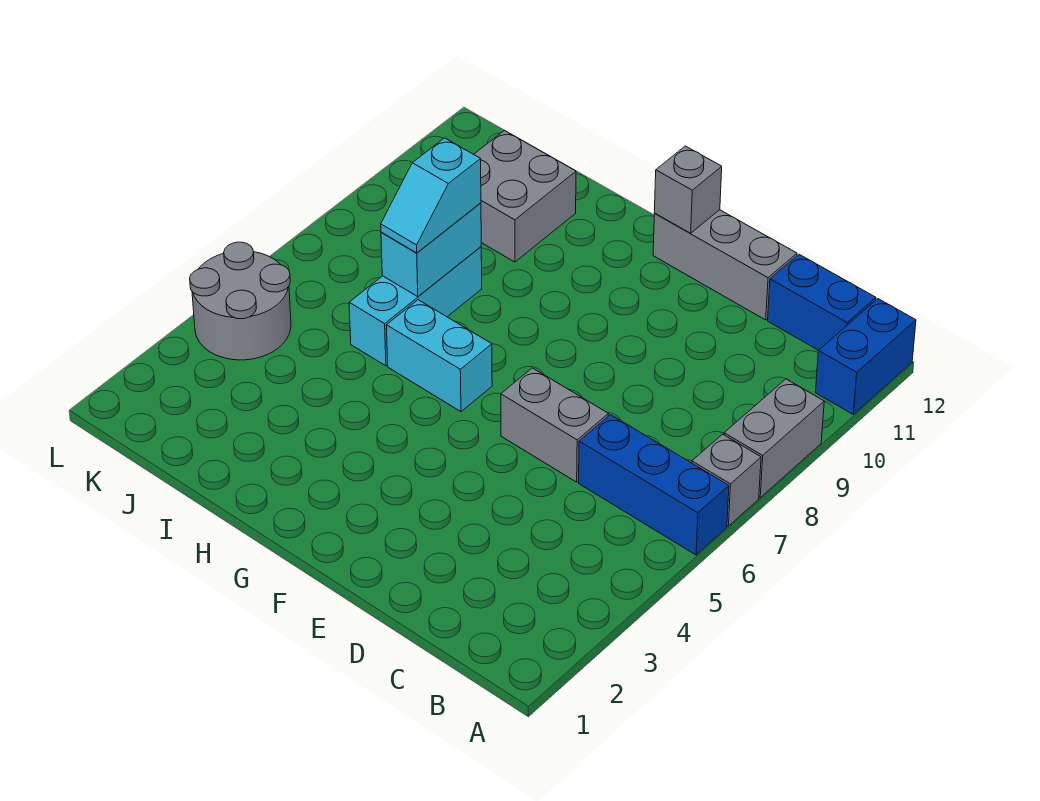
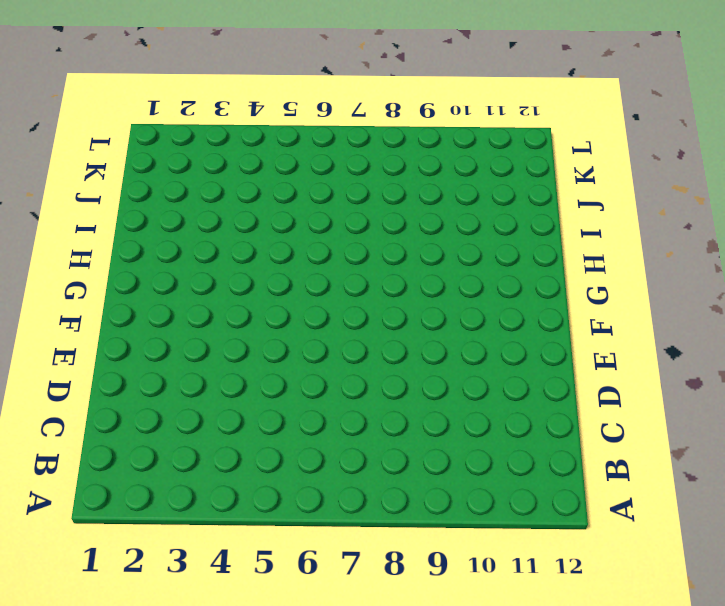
none -> blue 1x3 brick [579,415,729,555]
none -> grey 1x1 brick [692,434,761,526]
none -> grey 1x2 brick [724,379,824,498]

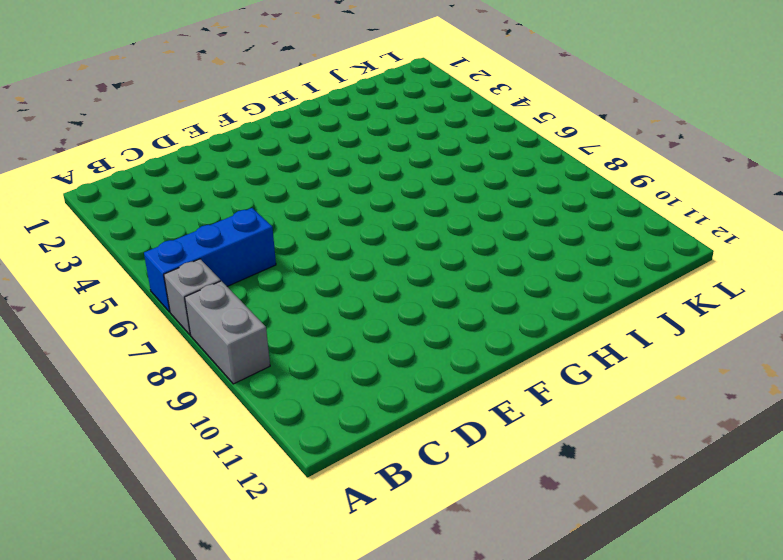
none -> blue 1x2 brick [816,299,916,414]
none -> blue 1x2 brick [768,255,876,350]
none -> grey 1x2 brick [501,368,608,482]

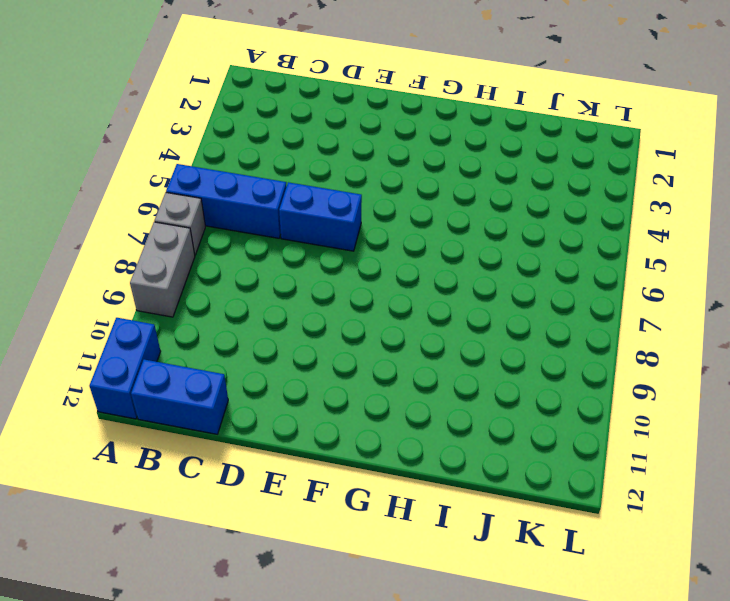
blue 1x2 brick [279,182,362,251] -> grey 1x2 brick [501,368,608,482]
none -> grey 1x3 brick [653,210,797,320]
none -> cyan 1x2 brick [386,300,492,412]
none -> cyan 1x3 brick [349,247,482,366]

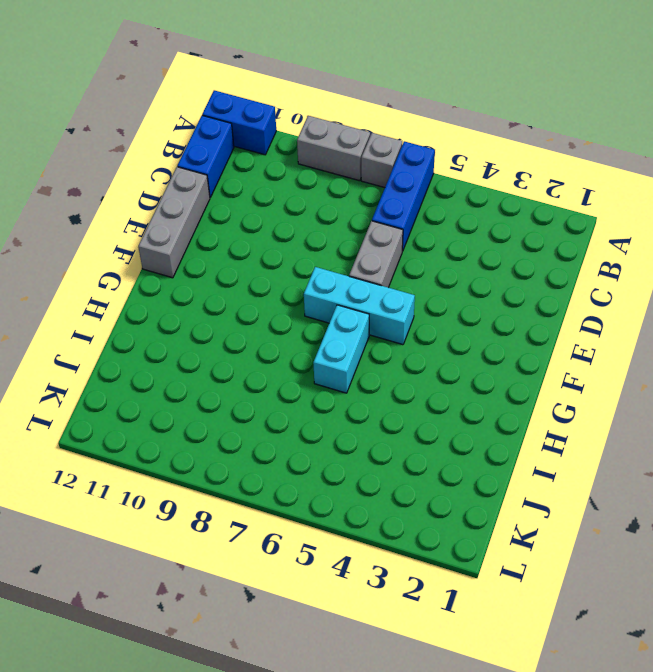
cyan 1x3 brick [304,267,415,345] -> cyan 1x3 brick moved to [349,247,482,366]
none -> grey 2x2 brick [474,131,576,262]
none -> grey 2x2 round brick [190,242,291,360]
none -> grey 1x1 brick [654,146,722,233]

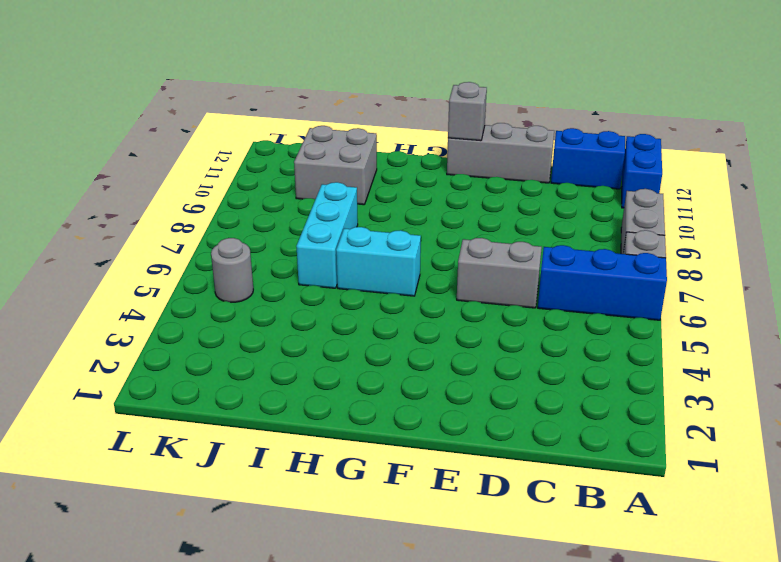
grey 1x1 round brick [211,238,253,302] -> grey 2x2 round brick [190,242,291,360]
none -> cyan 1x2 brick [381,203,481,297]
none -> cyan 1x2 slope [381,138,481,253]

